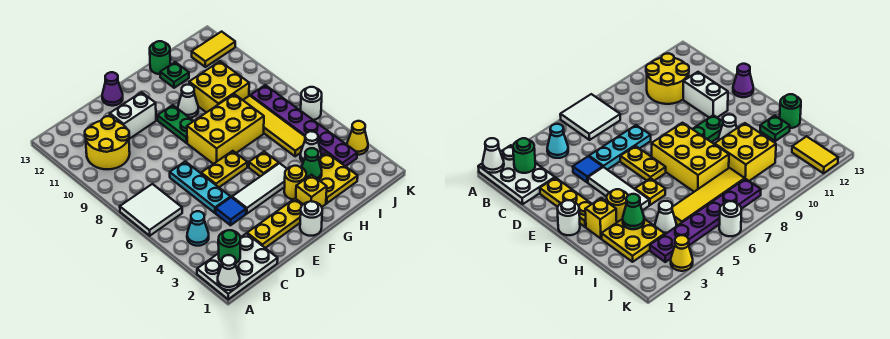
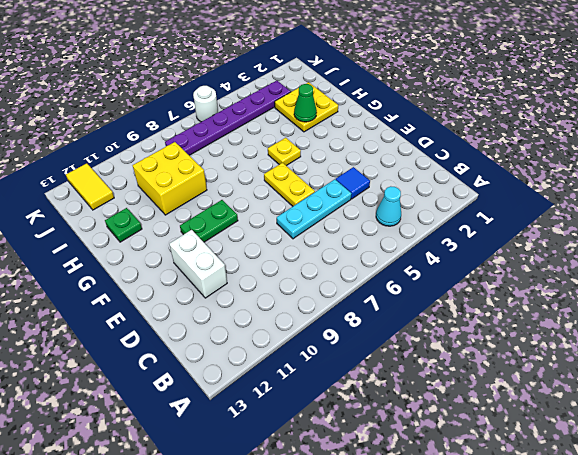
none -> white 2x3 plate [197,233,278,299]
none -> white 2x2 tile [120,184,182,236]
none -> yellow 2x2 round brick [85,116,130,169]
none -> yellow 1x3 plate [247,199,303,248]

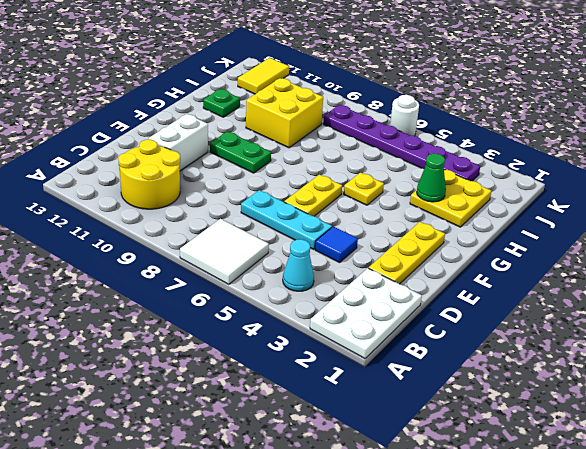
none -> white 1x3 tile [232,163,287,214]
none -> purple 1x1 cone [102,72,123,106]
none -> white 1x1 round brick [300,201,322,236]
none -> yellow 2x3 brick [187,94,264,164]

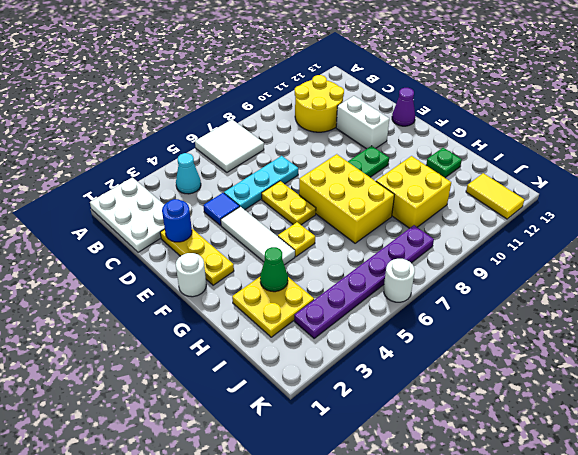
blue 1x1 round brick [162,199,192,242] -> none
none -> yellow 1x1 brick [296,175,327,207]
none -> yellow 1x1 round brick [284,166,306,199]
none -> white 1x1 cone [178,85,198,118]
none -> green 1x1 round brick [150,41,170,74]

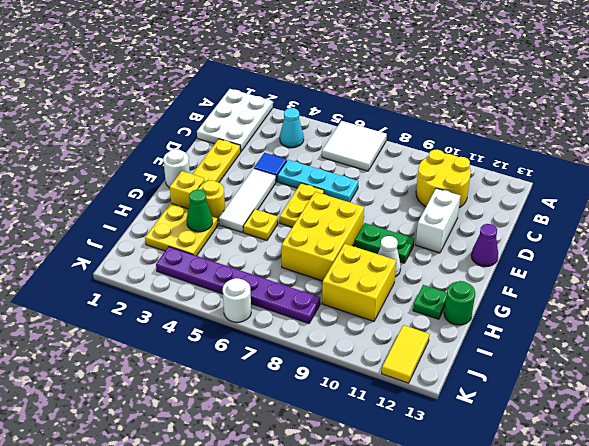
none -> white 1x1 cone [300,131,321,162]
none -> yellow 1x4 tile [243,96,305,156]
none -> yellow 1x1 cone [347,121,368,155]
none -> white 1x1 cone [218,255,240,290]

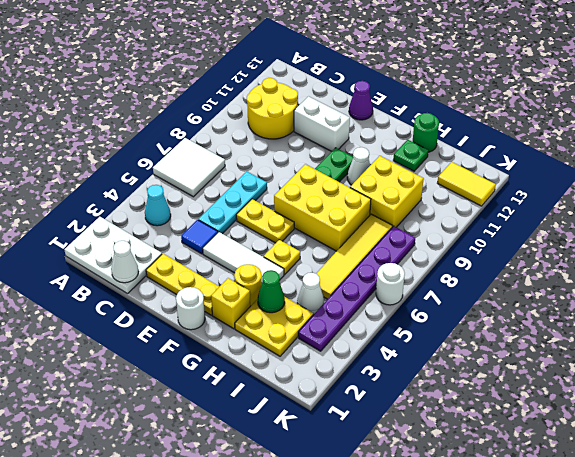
white 1x1 cone [111,241,138,283] -> white 1x1 cone moved to [218,255,240,290]
none -> yellow 1x1 cone [347,121,368,155]
none -> green 1x1 round brick [218,230,240,263]

